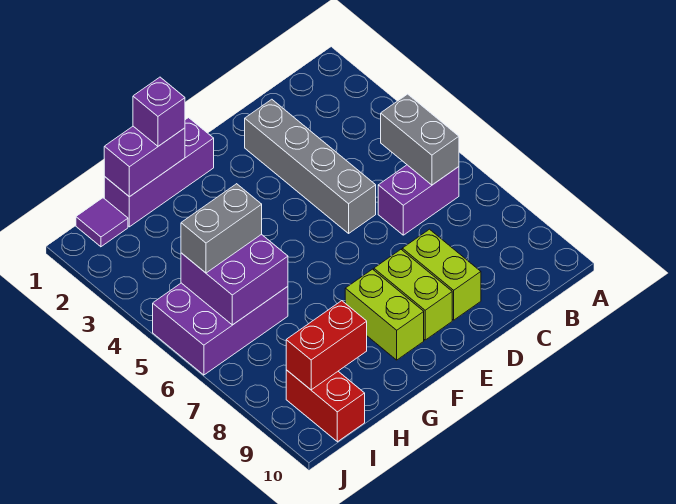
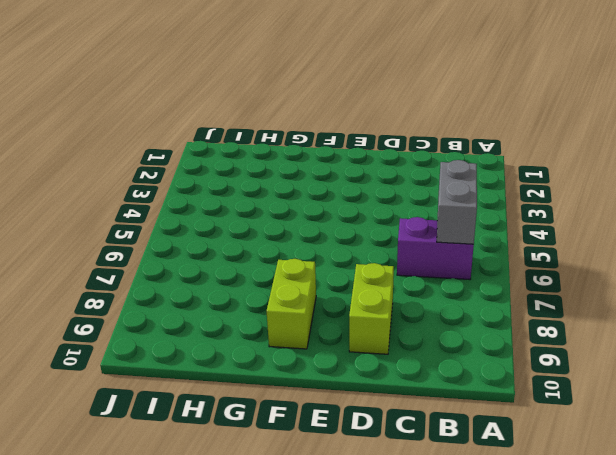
none -> grey 1x4 brick [245,99,376,233]
none -> lime 1x2 brick [374,250,452,340]
none -> purple 1x3 brick [104,118,214,227]

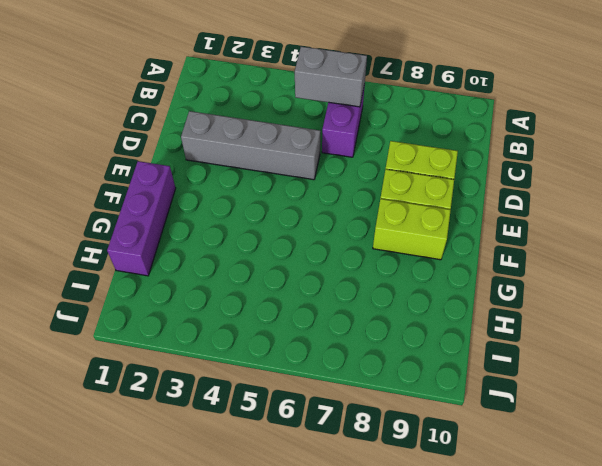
none -> purple 2x3 brick [153,283,288,375]
none -> purple 1x1 tile [76,198,128,247]
none -> red 1x2 brick [286,370,365,442]

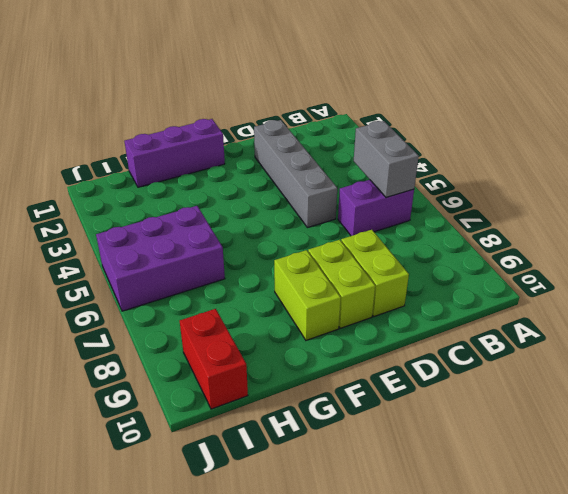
none -> purple 1x1 tile [76,198,128,247]
none -> purple 1x2 brick [104,126,185,197]
none -> purple 2x2 brick [181,234,288,325]

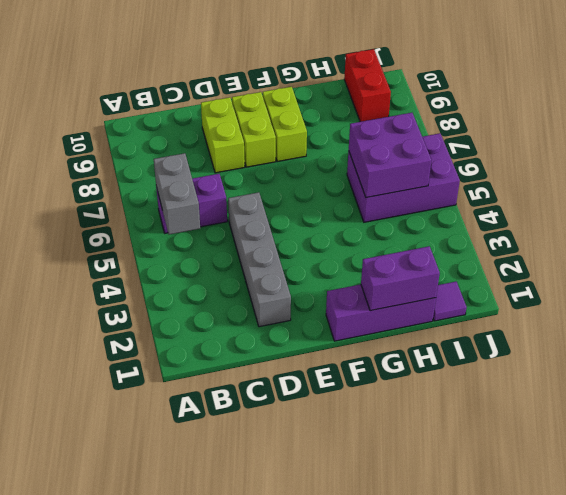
none -> red 1x2 brick [286,301,367,390]
none -> purple 1x1 brick [133,77,185,146]
none -> grey 1x2 brick [181,184,262,273]

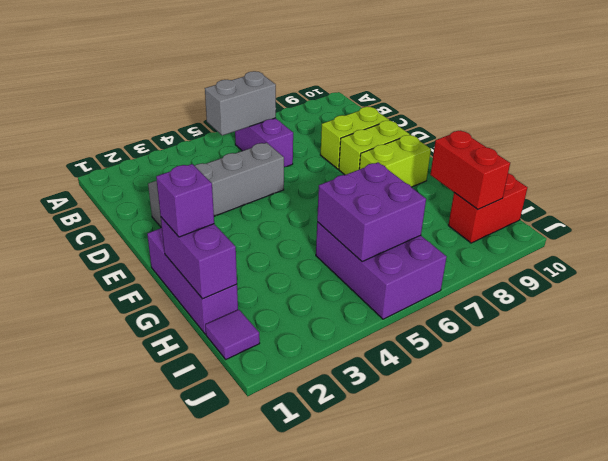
none -> grey 1x2 brick [181,184,262,273]

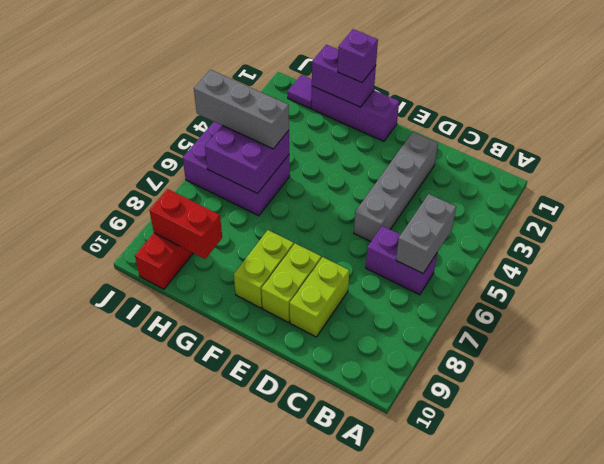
grey 1x3 brick [194,70,289,149] -> grey 1x2 brick [181,184,262,273]

